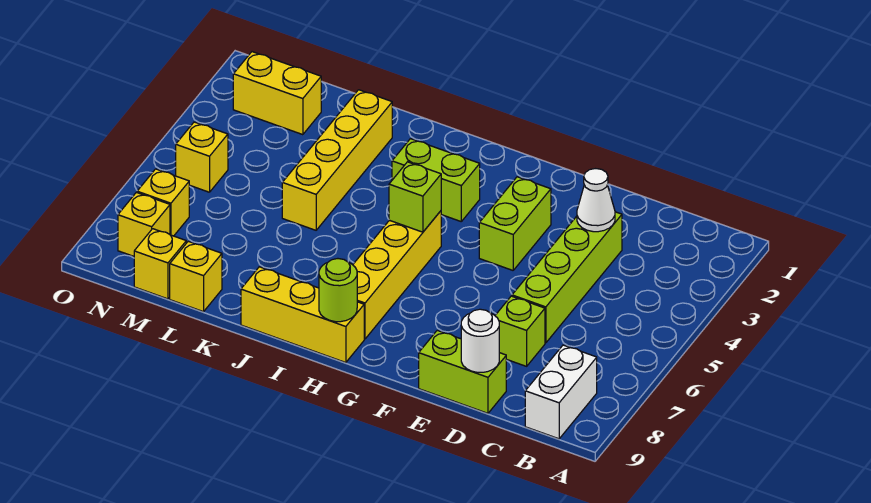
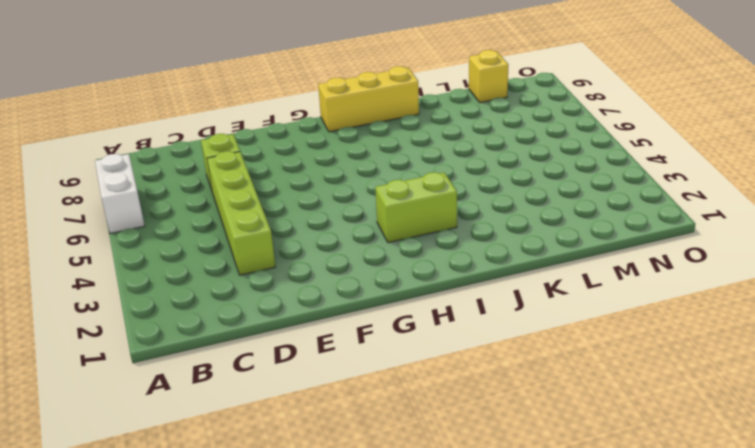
white 1x2 brick [95,154,145,234] -> white 1x2 brick moved to [525,345,597,439]
none -> lime 1x2 brick [419,330,506,413]
none -> lime 1x2 brick [479,177,551,270]
none -> yellow 1x4 brick [353,211,441,339]

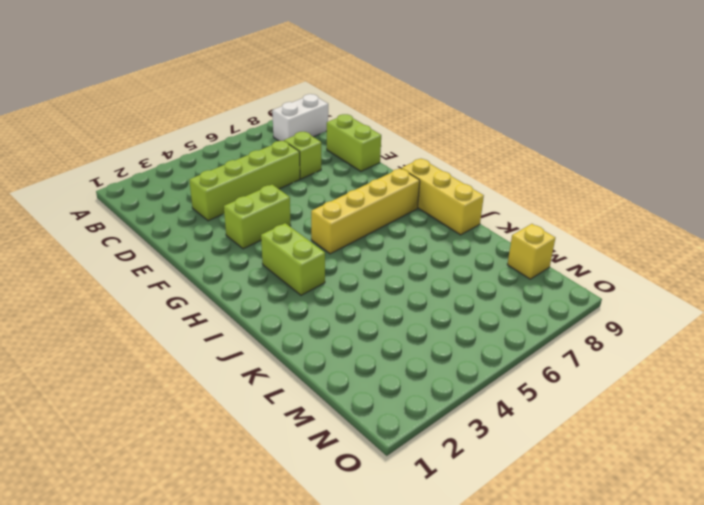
none -> yellow 1x4 brick [282,90,392,230]
none -> yellow 1x1 brick [170,241,222,312]
none -> yellow 1x2 brick [233,52,321,135]

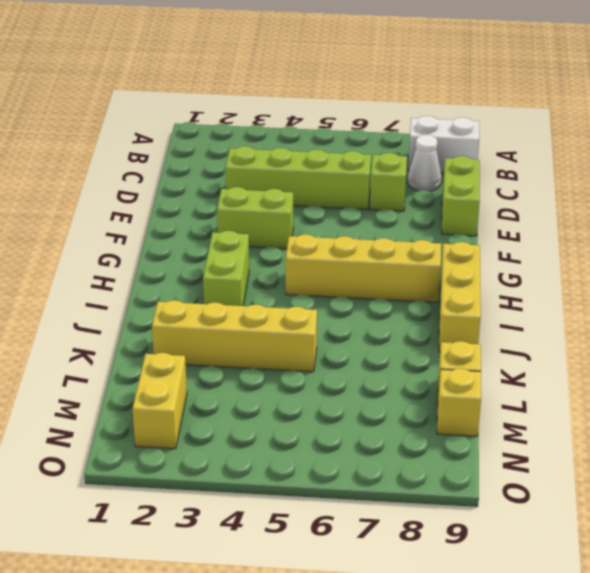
white 1x1 cone [408,135,442,191] -> white 1x1 cone moved to [577,169,615,232]
none -> yellow 1x1 brick [176,122,228,192]
none -> yellow 1x1 brick [137,169,189,236]
none -> yellow 1x1 brick [118,192,170,256]

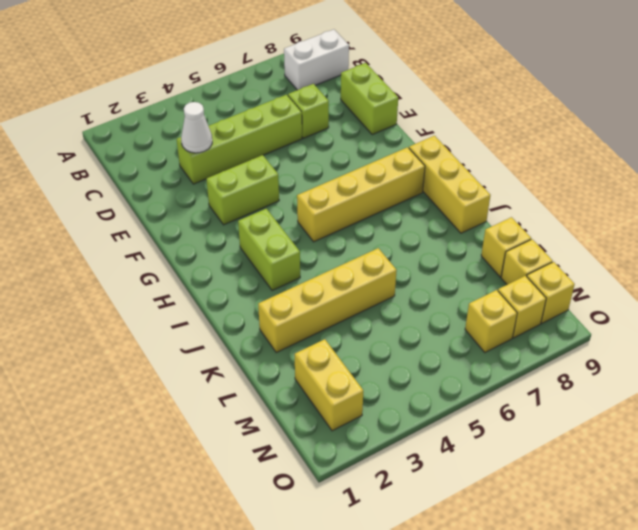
yellow 1x1 brick [527,262,575,323] -> yellow 1x1 brick moved to [176,122,228,192]
none -> white 1x1 round brick [461,309,499,372]
none -> lime 1x1 brick [389,162,441,232]
none -> lime 1x1 round brick [319,259,357,322]

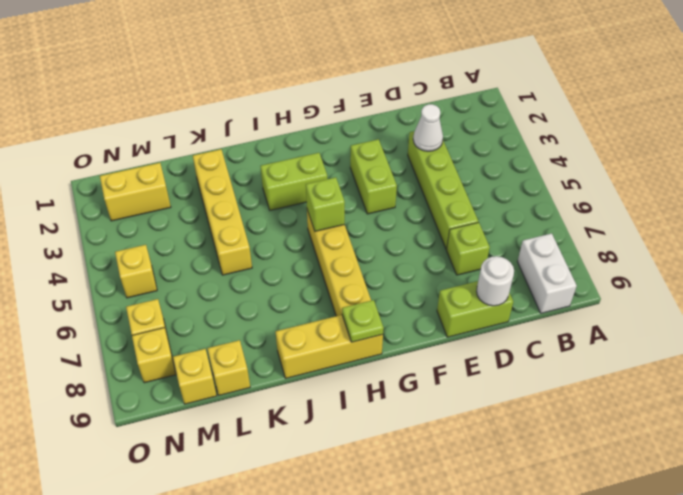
lime 1x1 plate [342,300,384,342] -> lime 1x1 round brick [319,259,357,322]

